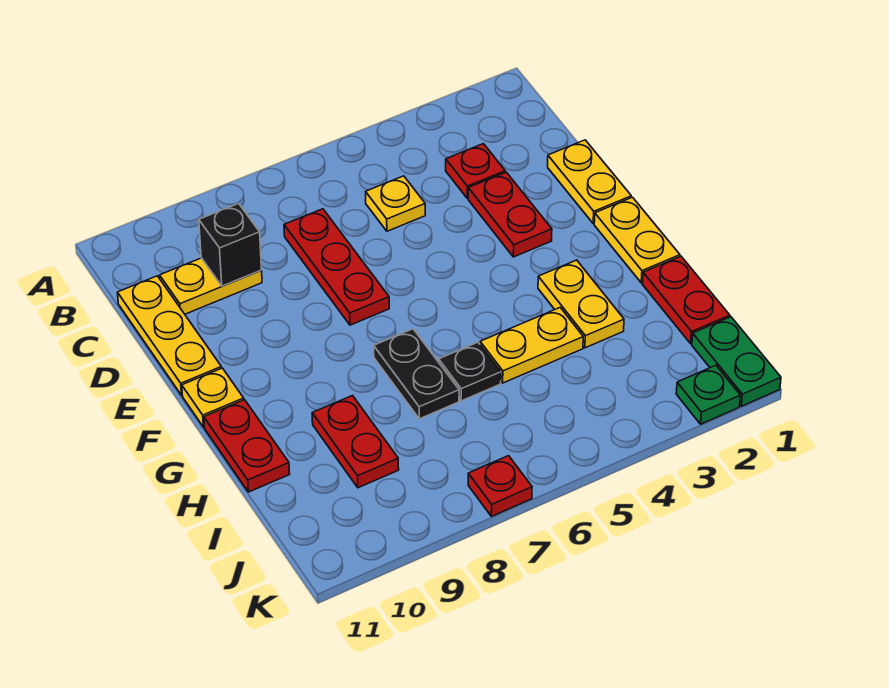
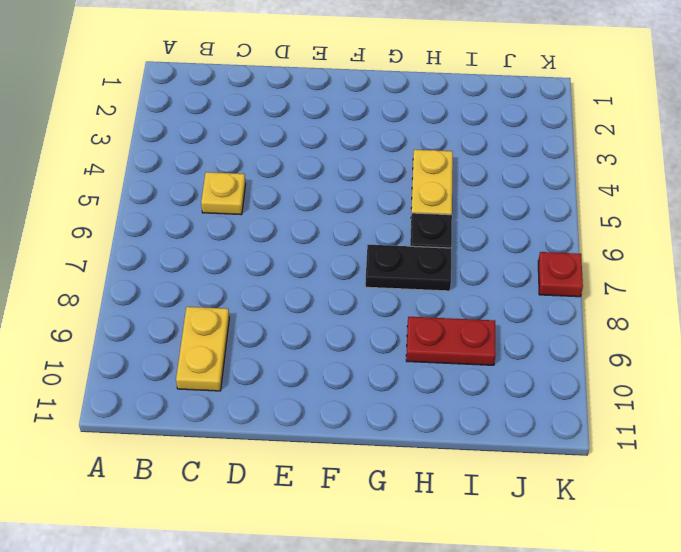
none -> red 1x1 plate [446,144,505,198]
none -> red 1x3 plate [284,209,389,325]
none -> yellow 1x3 plate [117,276,221,395]

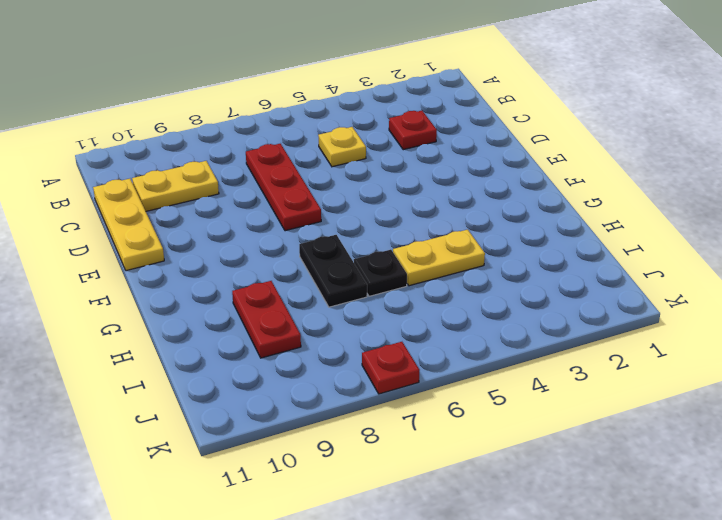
none -> yellow 1x2 plate [548,140,631,224]
none -> red 1x2 plate [468,172,552,257]
none -> yellow 1x2 plate [594,197,680,283]

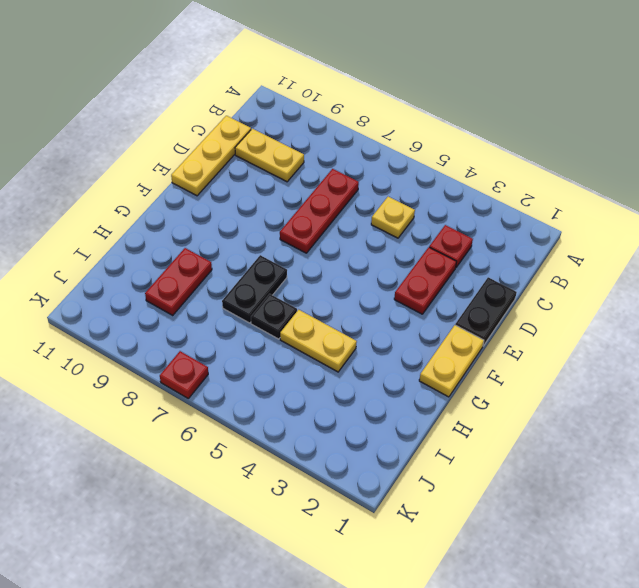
black 1x2 plate [455,277,517,346] -> yellow 1x2 plate [548,140,631,224]
none -> yellow 1x1 plate [182,368,244,427]
none -> yellow 1x2 plate [538,260,624,348]
none -> red 1x2 plate [204,400,290,492]

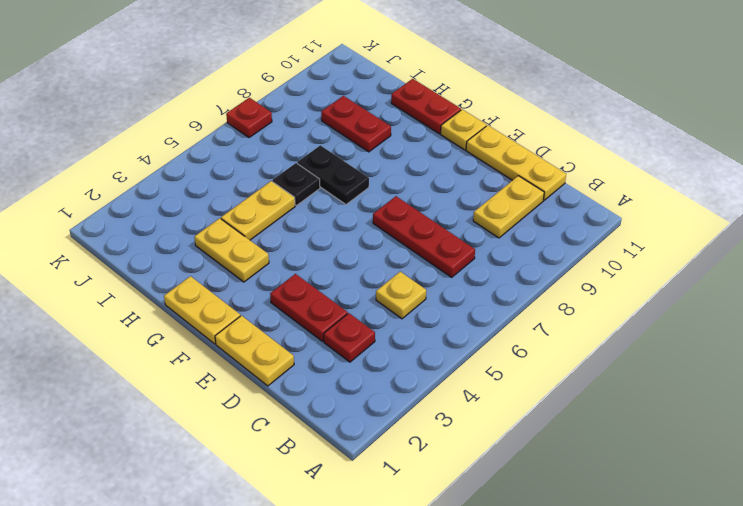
none -> red 1x2 plate [642,256,730,344]
none -> green 1x2 plate [692,317,781,406]
none -> green 1x1 plate [676,365,740,424]

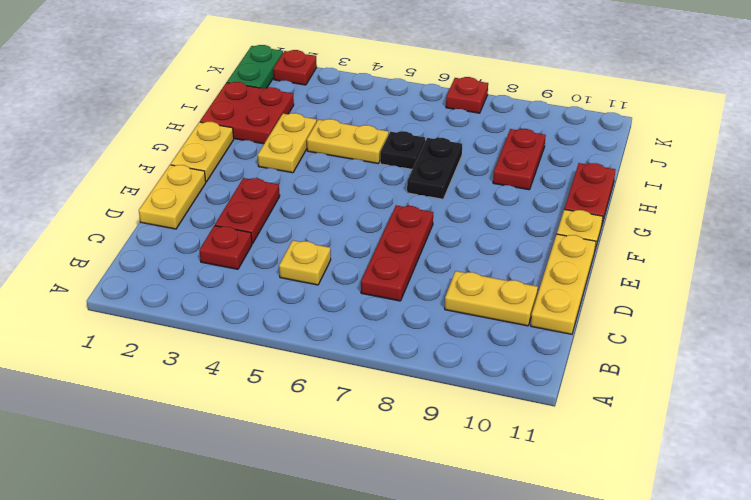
red 2x2 plate [200,82,294,144] -> red 1x2 plate [642,256,730,344]
red 1x1 plate [273,50,317,85] -> green 1x1 plate [676,365,740,424]
none -> black 1x1 brick [199,203,262,286]

